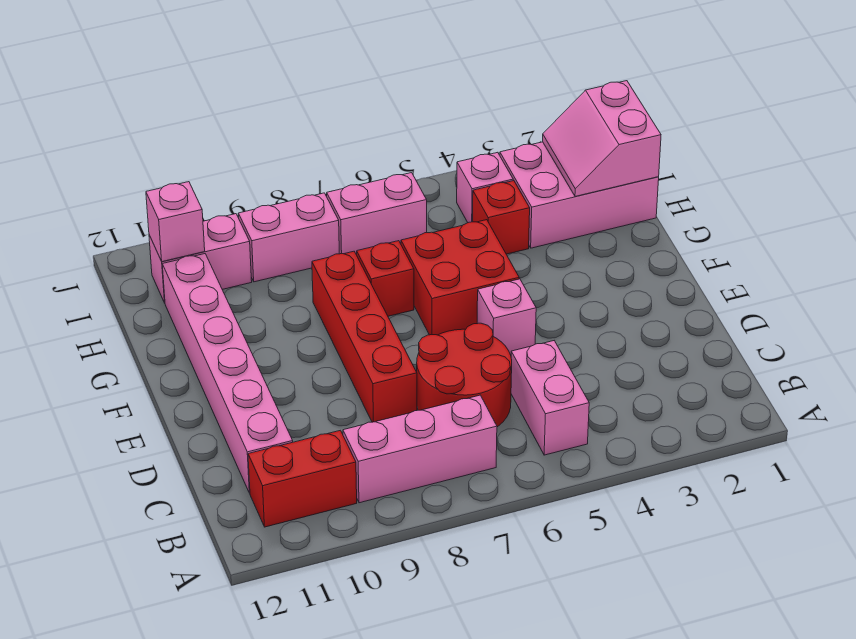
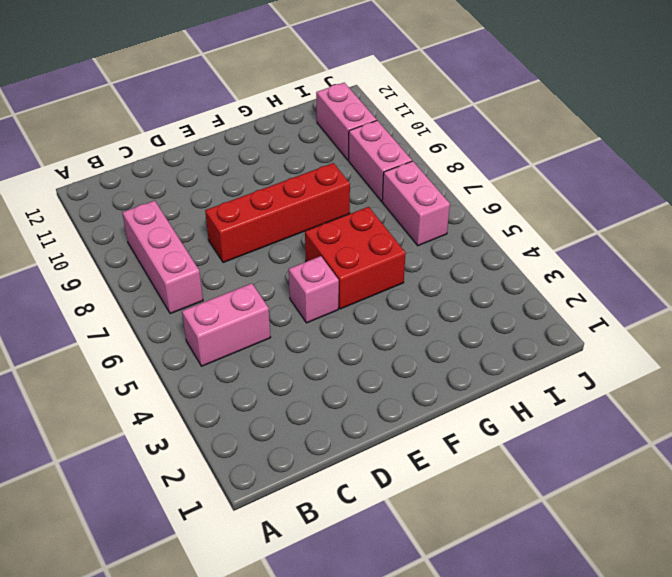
none -> red 1x2 brick [248,430,357,527]
none -> red 2x2 round brick [417,323,512,427]
none -> pink 1x6 brick [162,254,293,493]

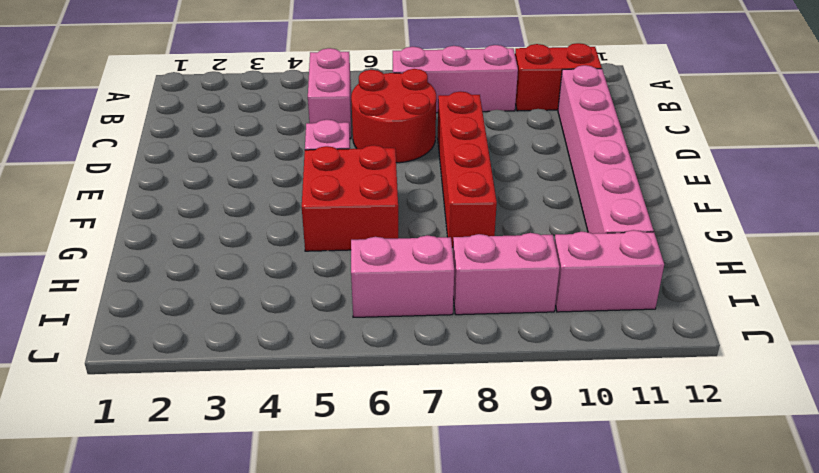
none -> red 1x1 brick [357,241,414,316]
none -> pink 2x3 brick [500,142,659,248]
none -> red 1x1 brick [473,181,530,254]

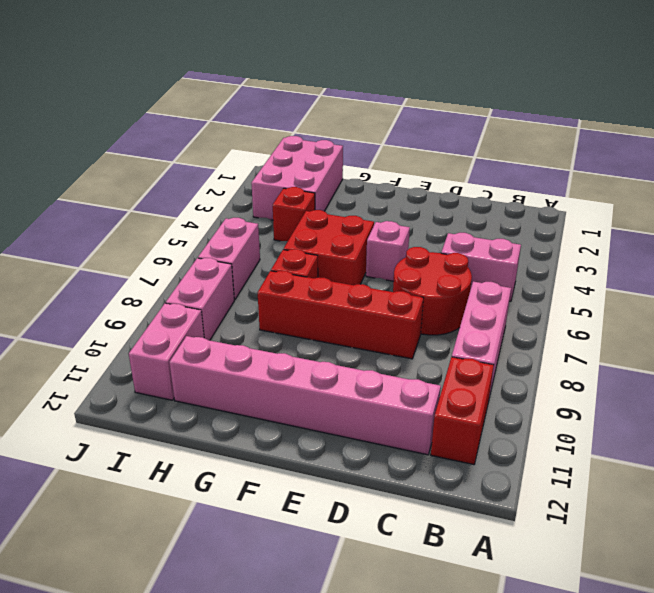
none -> pink 1x1 brick [457,152,513,223]
none -> pink 2x2 slope [543,81,661,196]
none -> pink 1x1 brick [146,182,205,262]

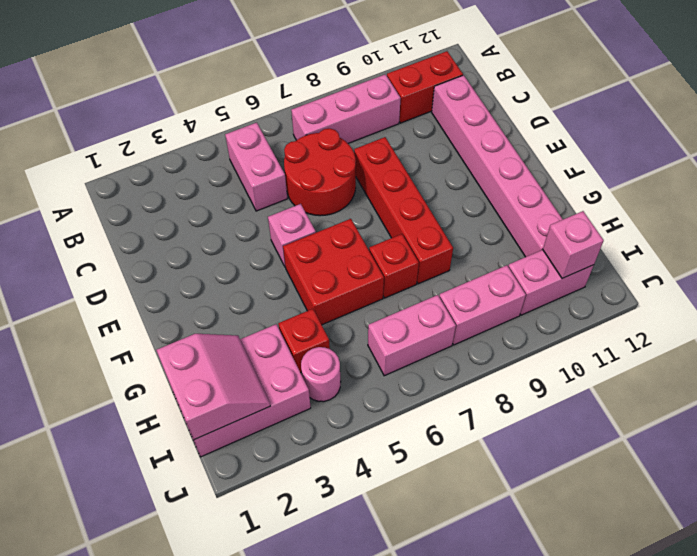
pink 1x1 round brick [301,347,341,402] -> pink 1x1 brick [457,152,513,223]

